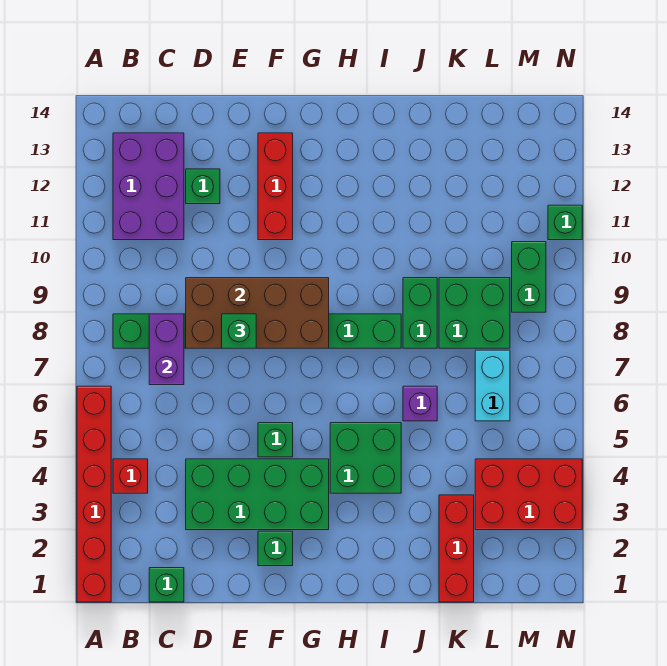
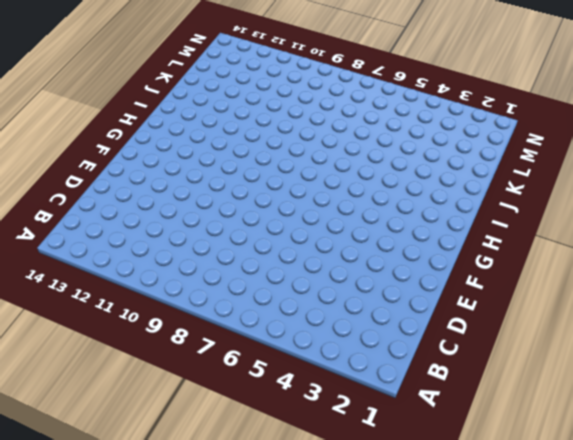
none -> red 1x6 brick [77,386,111,602]
none -> red 1x1 brick [113,459,148,493]
none -> green 1x8 brick [113,314,401,348]

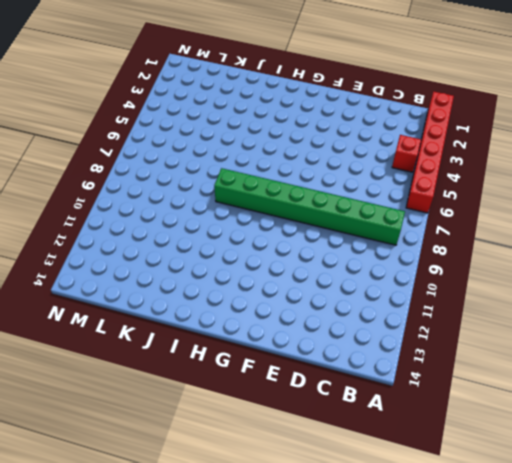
none -> purple 2x3 brick [113,133,184,240]
none -> green 1x1 brick [149,568,184,602]
none -> green 2x4 brick [186,459,329,530]

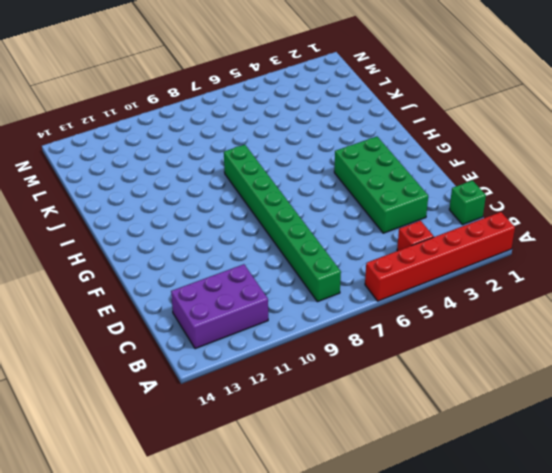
none -> green 1x1 brick [186,169,220,204]
none -> green 1x1 brick [258,531,293,566]
none -> green 1x1 brick [258,423,293,457]

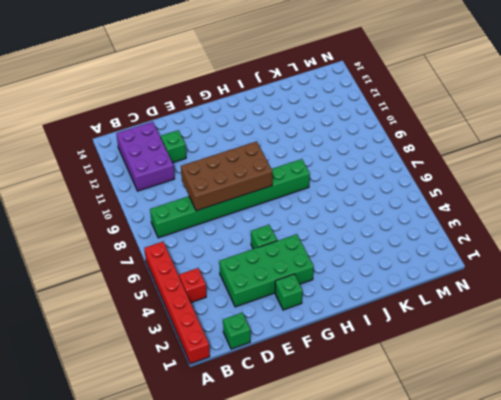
none -> red 1x3 brick [258,133,293,240]
none -> green 2x2 brick [330,423,401,493]
none -> purple 1x1 brick [403,386,437,421]

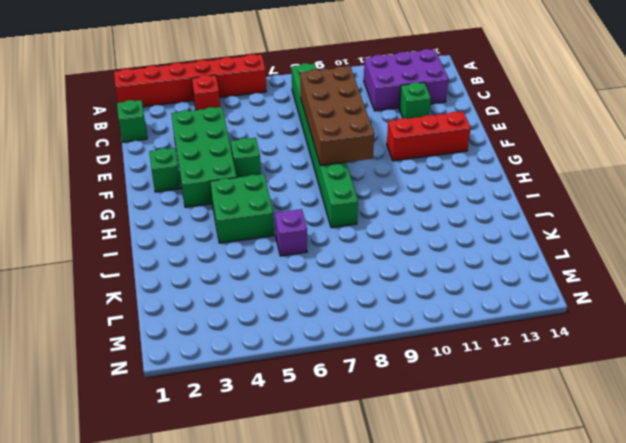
none -> green 1x2 brick [403,278,437,348]
none -> red 1x3 brick [439,495,474,602]
none -> green 2x2 brick [439,278,510,348]

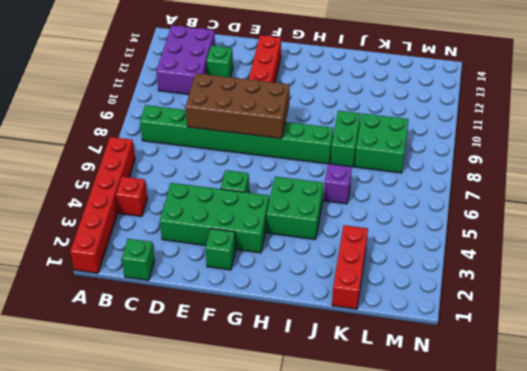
none -> red 2x3 brick [475,459,582,530]
none -> cyan 1x2 brick [475,350,510,421]
none -> green 1x2 brick [512,242,546,312]

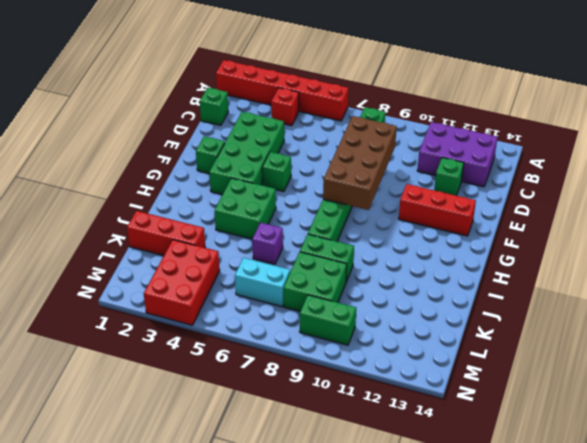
none -> green 1x1 brick [548,205,582,240]
none -> purple 1x2 brick [149,314,184,385]
none -> green 1x1 brick [222,314,256,348]

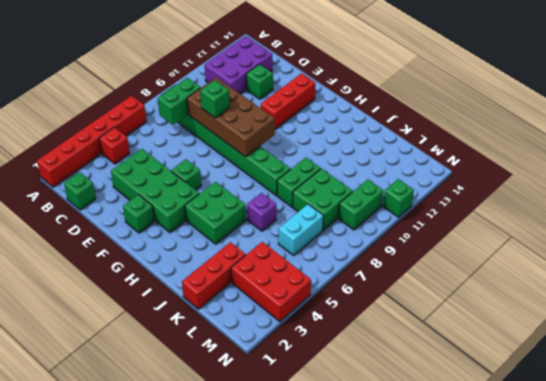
green 1x2 brick [158,78,201,125] -> purple 1x2 brick [149,314,184,385]

